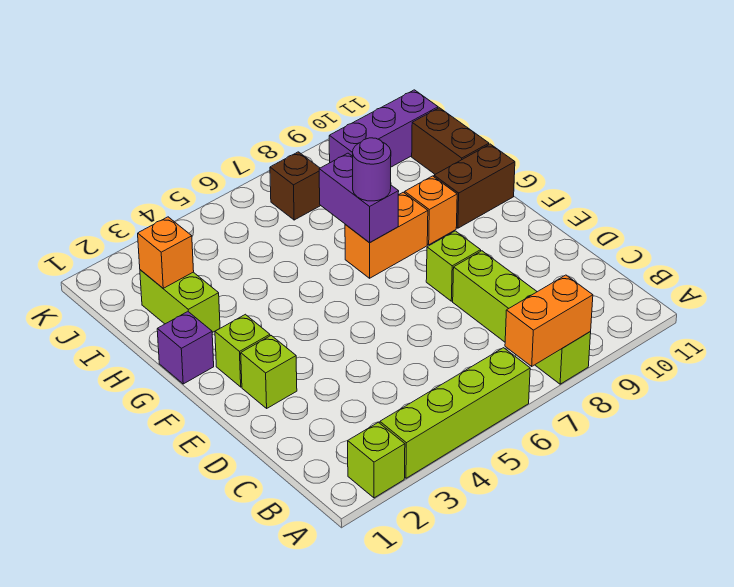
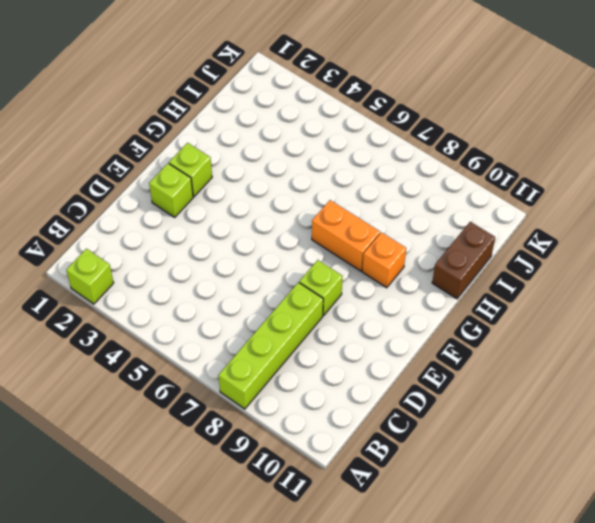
none -> lime 1x4 brick [380,348,530,478]
none -> purple 1x1 brick [157,312,214,384]
none -> brown 1x2 brick [434,144,515,228]

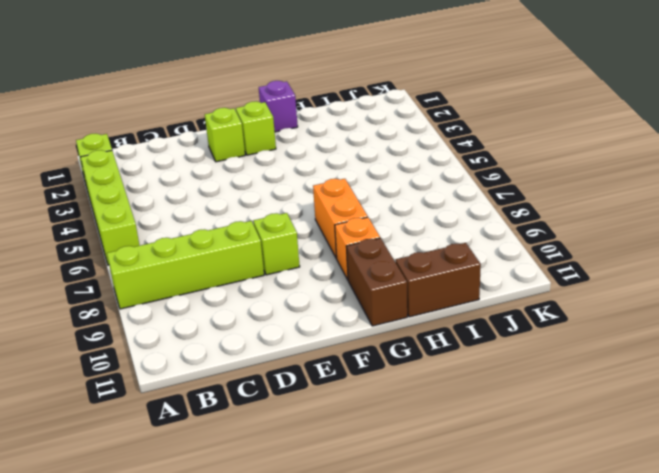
none -> lime 1x2 brick [140,270,220,333]
none -> brown 1x1 brick [270,152,321,220]
none -> purple 1x3 brick [329,90,438,167]

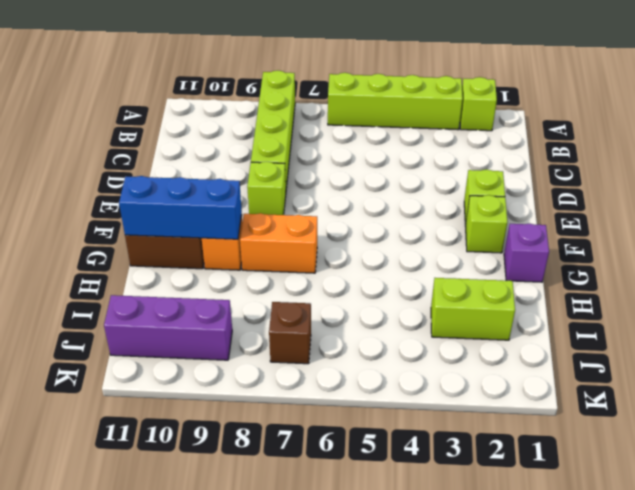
blue 1x3 brick [119,176,242,239] -> none
lime 1x2 brick [431,278,515,340] -> lime 1x2 brick turned to [140,270,220,333]
none -> brown 1x2 brick [412,108,489,174]
none -> orange 1x2 brick [505,275,593,366]
none -> purple 1x2 brick [319,153,399,243]

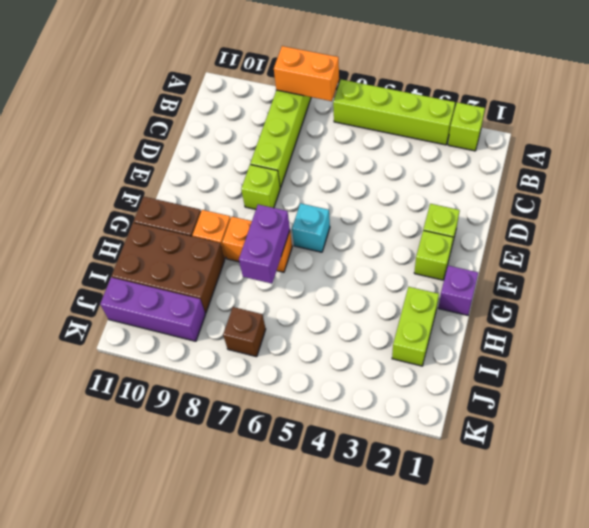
cyan 1x1 brick [292,203,330,252] -> none
brown 2x3 brick [112,223,225,313] -> brown 1x2 brick [412,108,489,174]
none -> orange 1x1 brick [138,217,194,288]
none -> purple 1x1 round brick [353,138,391,201]

